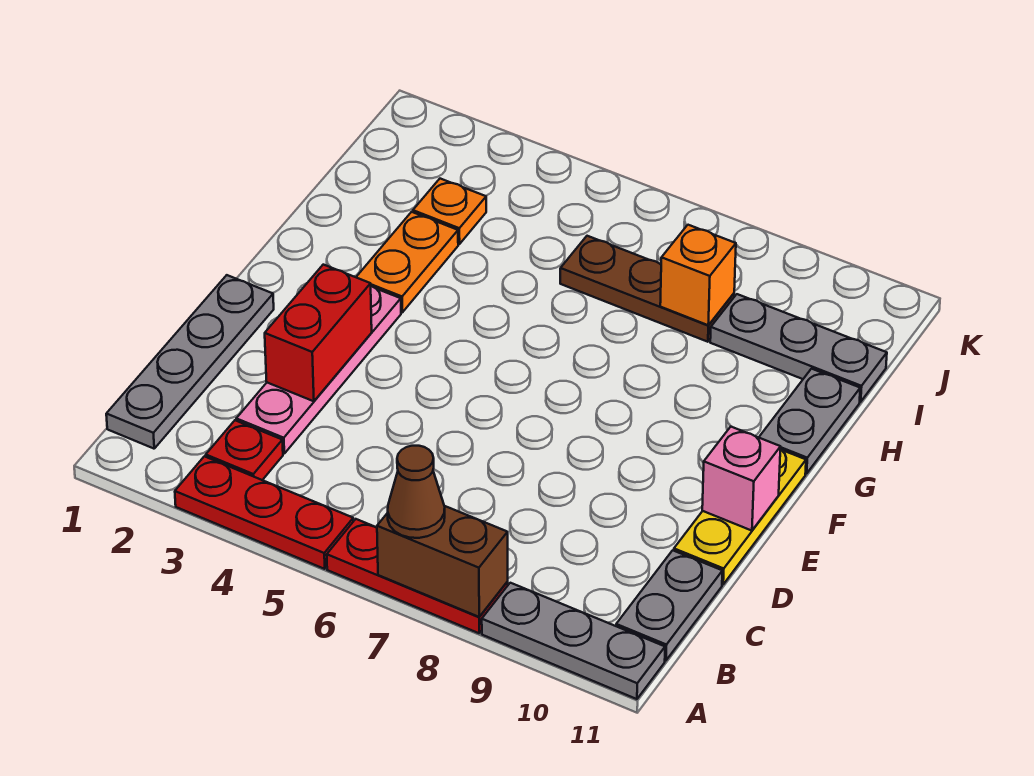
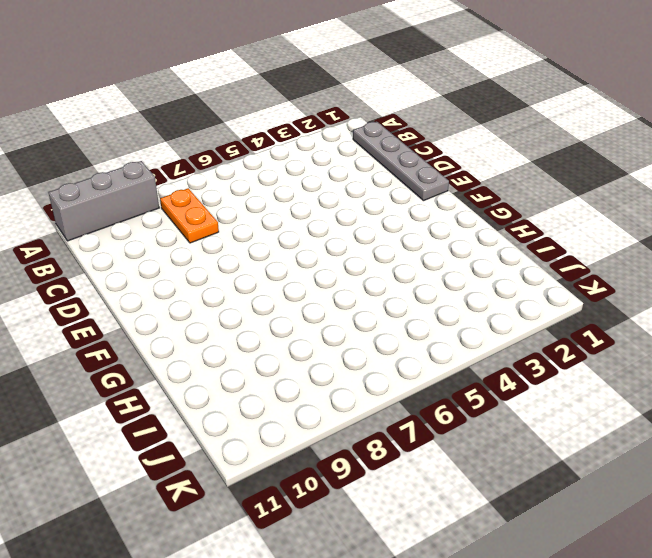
grey 1x3 brick [48,161,159,241] -> grey 1x3 plate [482,583,665,699]
orange 1x2 plate [160,188,219,243] -> orange 1x2 plate moved to [356,212,458,312]
none -> red 1x3 plate [175,456,353,569]
none -> red 1x3 plate [327,519,508,633]
none -> red 1x1 plate [206,420,283,480]

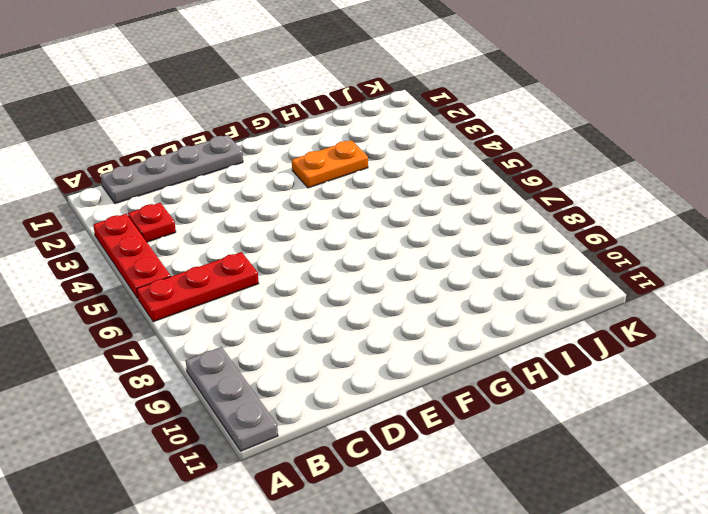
red 1x3 plate [137,252,259,322] -> red 1x3 plate turned to [327,519,508,633]
none -> grey 1x2 plate [616,550,722,660]
none -> pink 1x4 plate [236,286,401,453]
none -> yellow 1x3 plate [674,449,806,584]

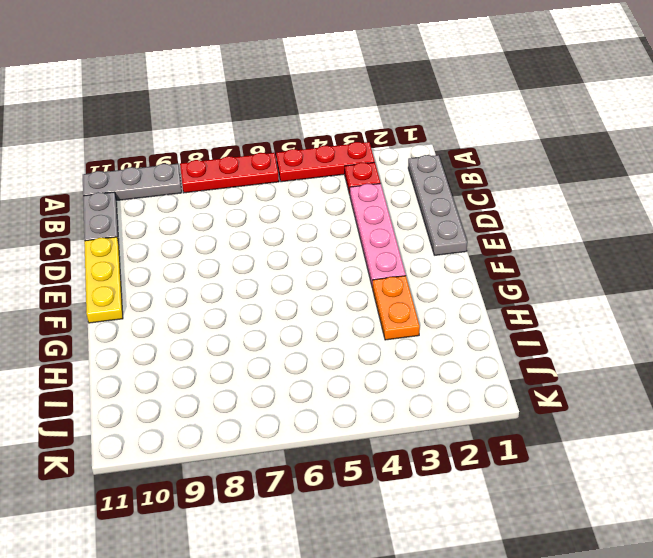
none -> grey 1x2 plate [759,369,860,474]
none -> orange 1x1 plate [413,179,486,244]
none -> brown 1x3 plate [560,236,734,342]

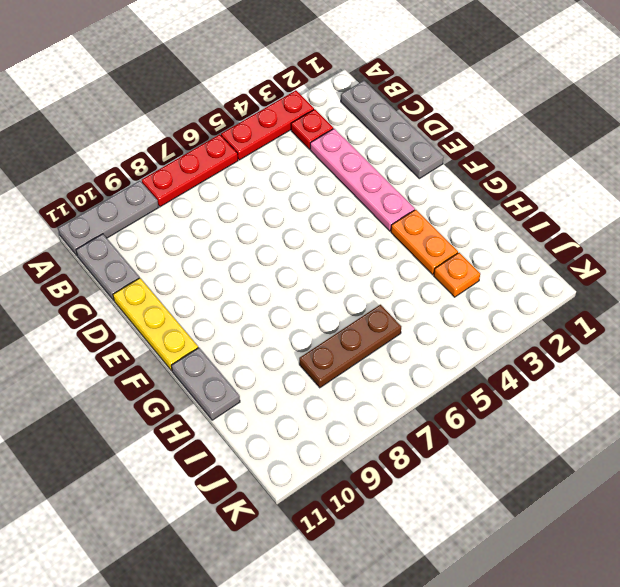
none -> grey 1x3 plate [710,294,887,402]
none -> brown 1x2 brick [377,506,508,617]
none -> red 1x2 brick [265,265,372,401]

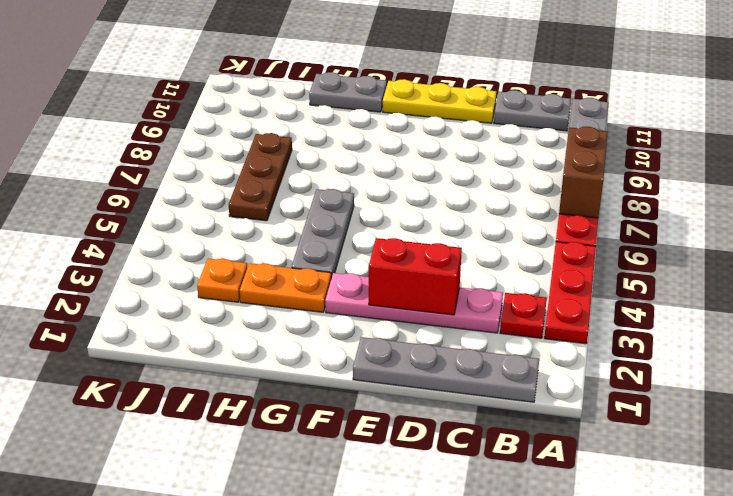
grey 1x3 plate [291,189,354,279] -> grey 1x3 plate moved to [710,294,887,402]
none -> pink 1x1 brick [702,427,781,531]
none -> orange 1x1 brick [660,225,736,325]
none -> brown 1x1 cone [388,446,445,538]

